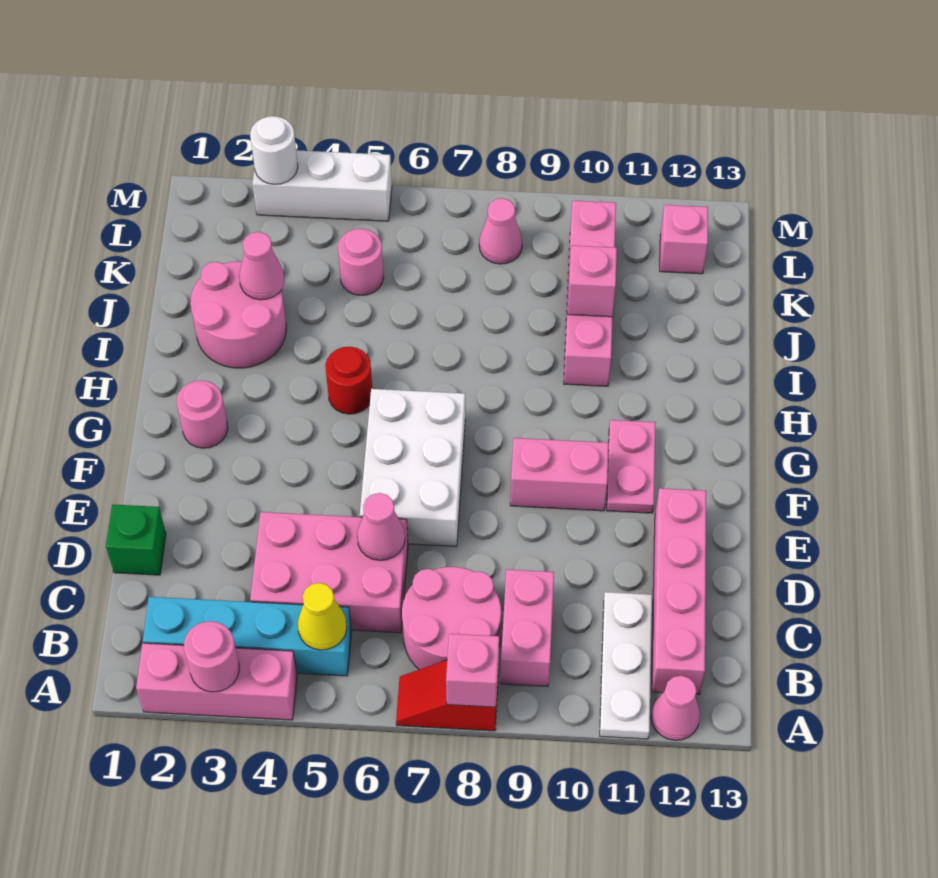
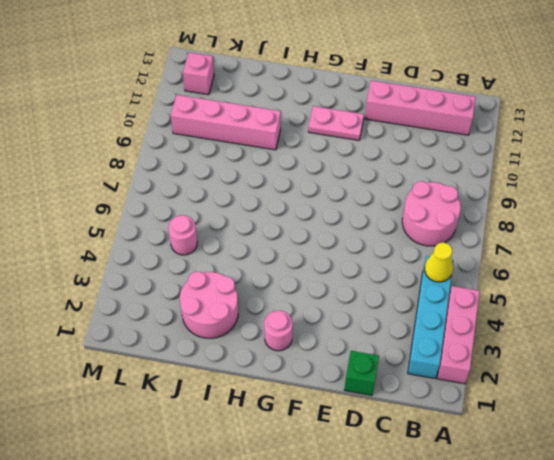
none -> red 1x2 slope [396,660,499,731]
none -> white 1x3 plate [600,592,652,739]
none -> pink 1x1 cone [651,676,700,740]

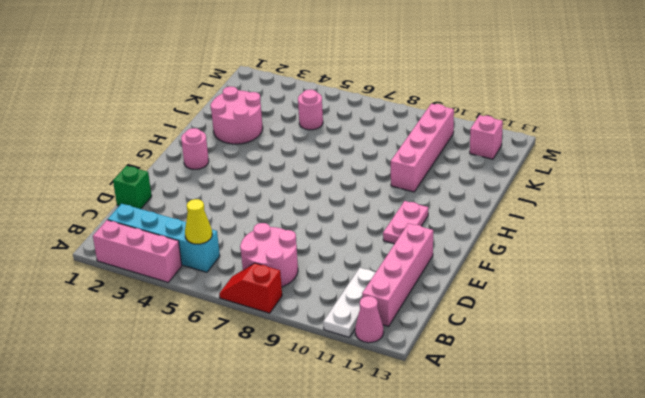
none -> pink 1x2 brick [500,569,554,686]
none -> pink 2x3 brick [250,512,408,633]
none -> white 2x3 brick [360,389,465,546]

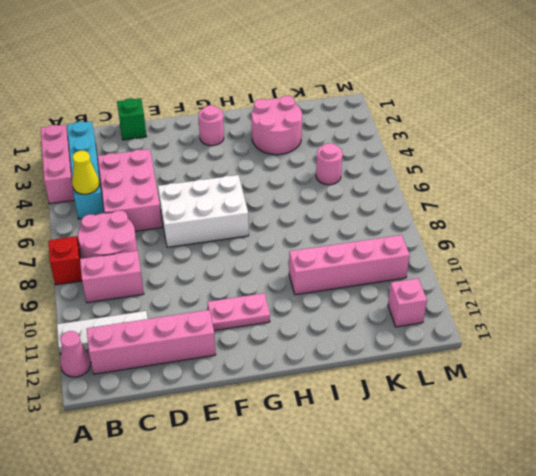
none -> pink 1x2 brick [510,438,609,511]
none -> red 1x1 round brick [325,347,372,414]
none -> pink 1x1 cone [479,198,522,264]

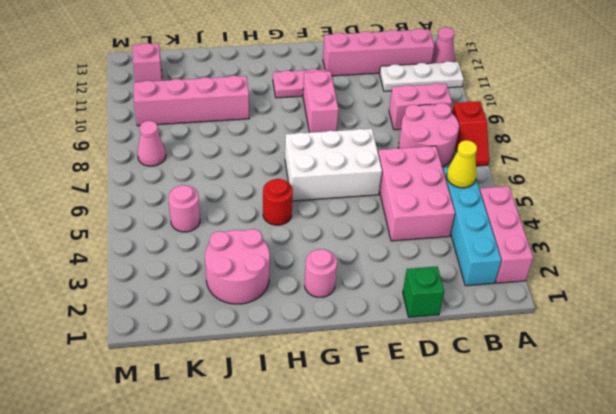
none -> white 1x3 brick [253,150,392,221]
none -> pink 1x1 round brick [184,621,239,692]
none -> pink 1x1 brick [446,634,499,707]

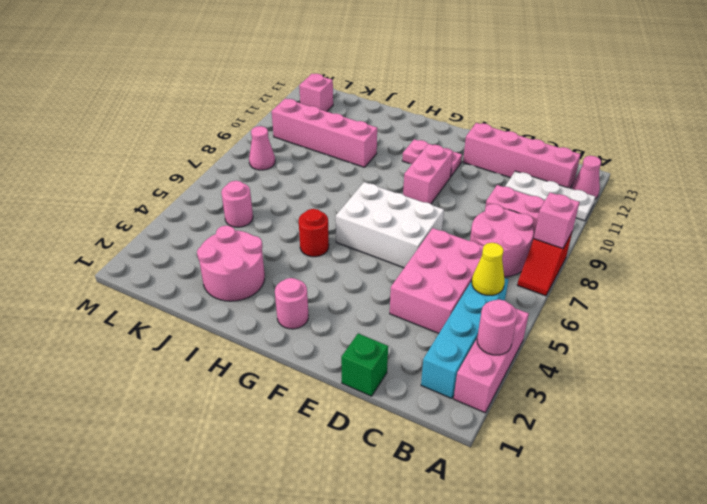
none -> white 1x3 brick [253,150,392,221]
none -> pink 1x1 cone [357,493,405,560]
none -> pink 1x1 cone [239,232,285,300]

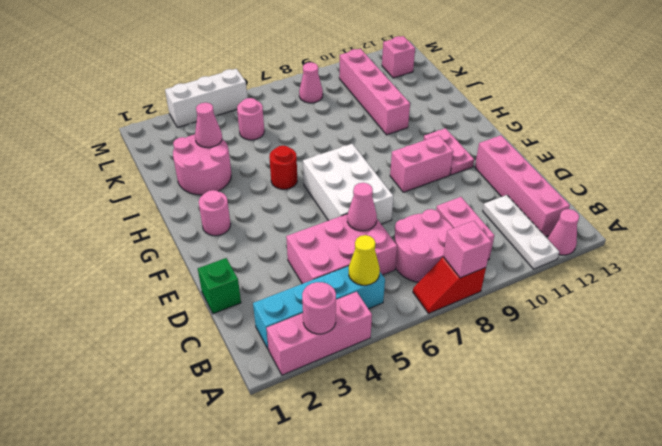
none -> pink 1x1 brick [568,246,617,317]
none -> white 1x1 round brick [250,116,298,184]

